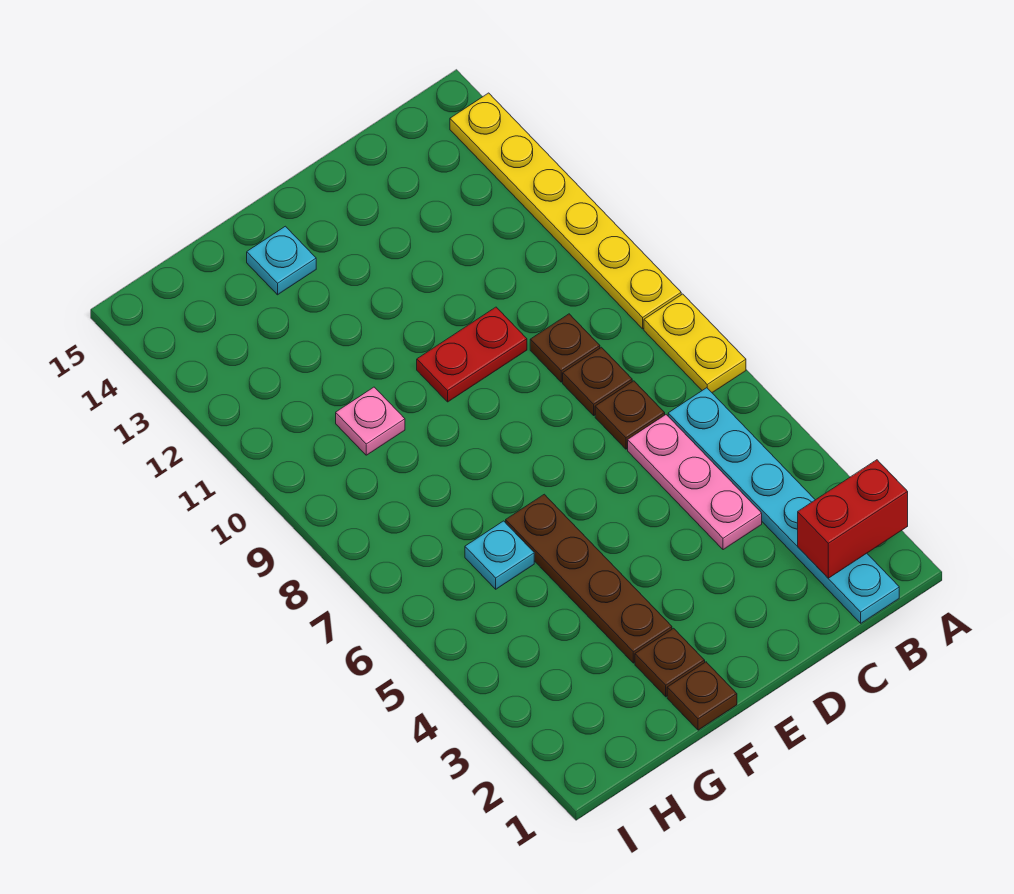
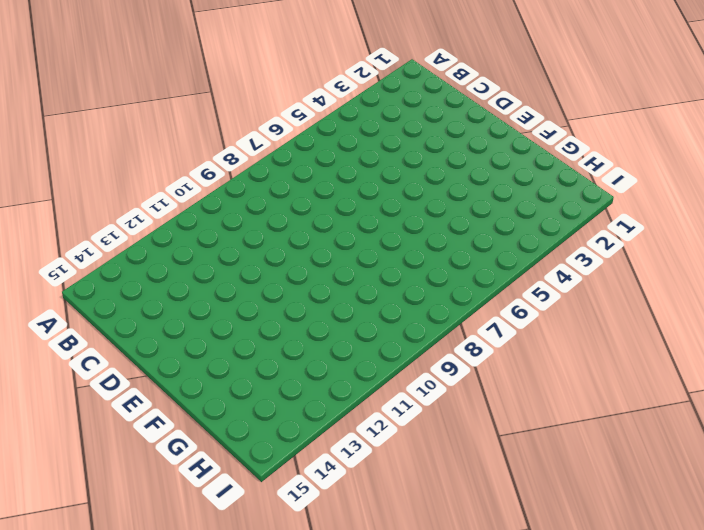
none -> yellow 1x2 plate [644,294,746,393]
none -> yellow 1x6 plate [450,93,681,329]
none -> cyan 1x6 plate [668,388,899,623]

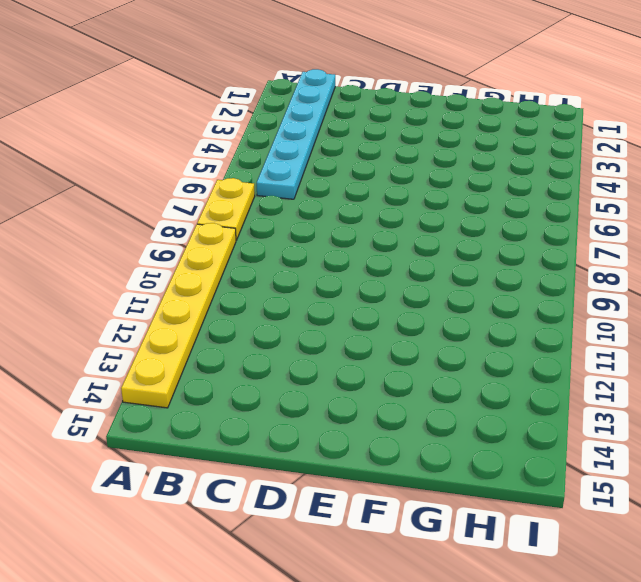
none -> pink 1x3 plate [628,415,762,550]
none -> brown 1x1 plate [595,381,665,449]
none -> brown 1x1 plate [563,347,632,415]

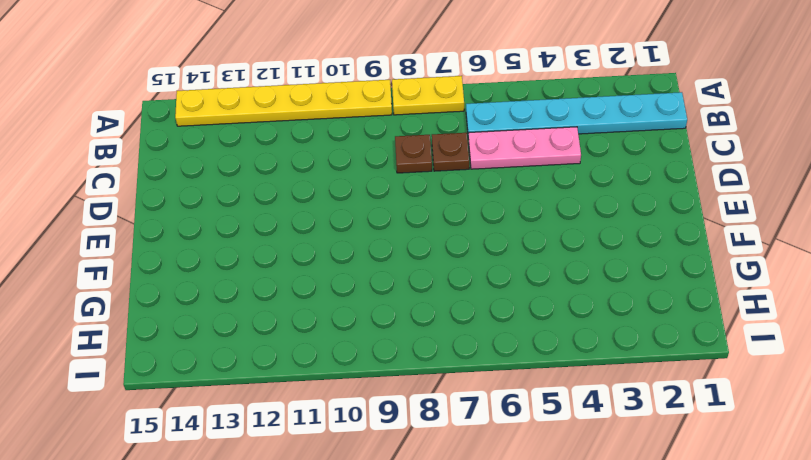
none -> brown 1x1 plate [530,314,600,382]
none -> red 1x2 plate [417,307,527,402]
none -> brown 1x1 plate [667,662,737,730]

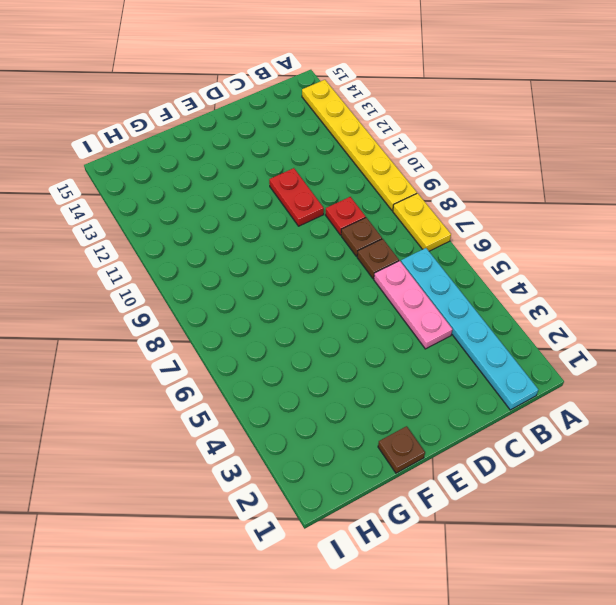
red 1x1 plate [326,197,366,235] -> brown 1x1 plate [530,314,600,382]
red 1x2 plate [269,168,324,226] -> red 1x2 plate turned to [417,307,527,402]
none -> brown 1x1 plate [635,628,705,697]
none -> brown 1x4 plate [506,494,672,663]
none -> cyan 1x1 plate [247,226,316,295]

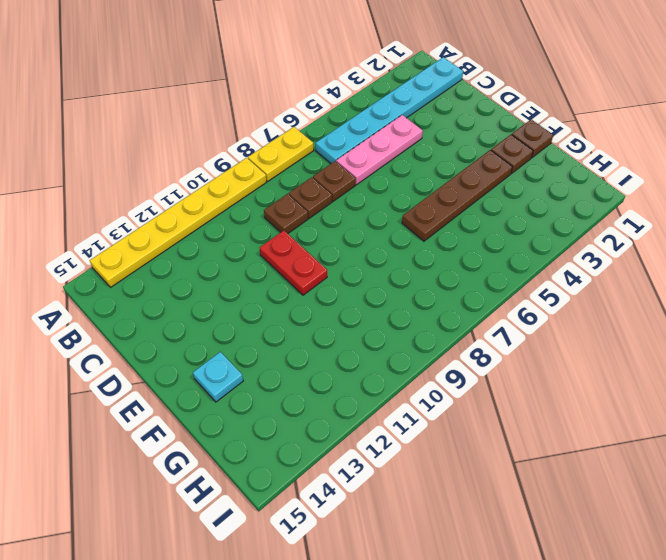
none -> cyan 1x1 plate [465,521,534,589]
none -> pink 1x1 plate [336,387,405,455]
none -> red 1x2 brick [798,460,908,578]

